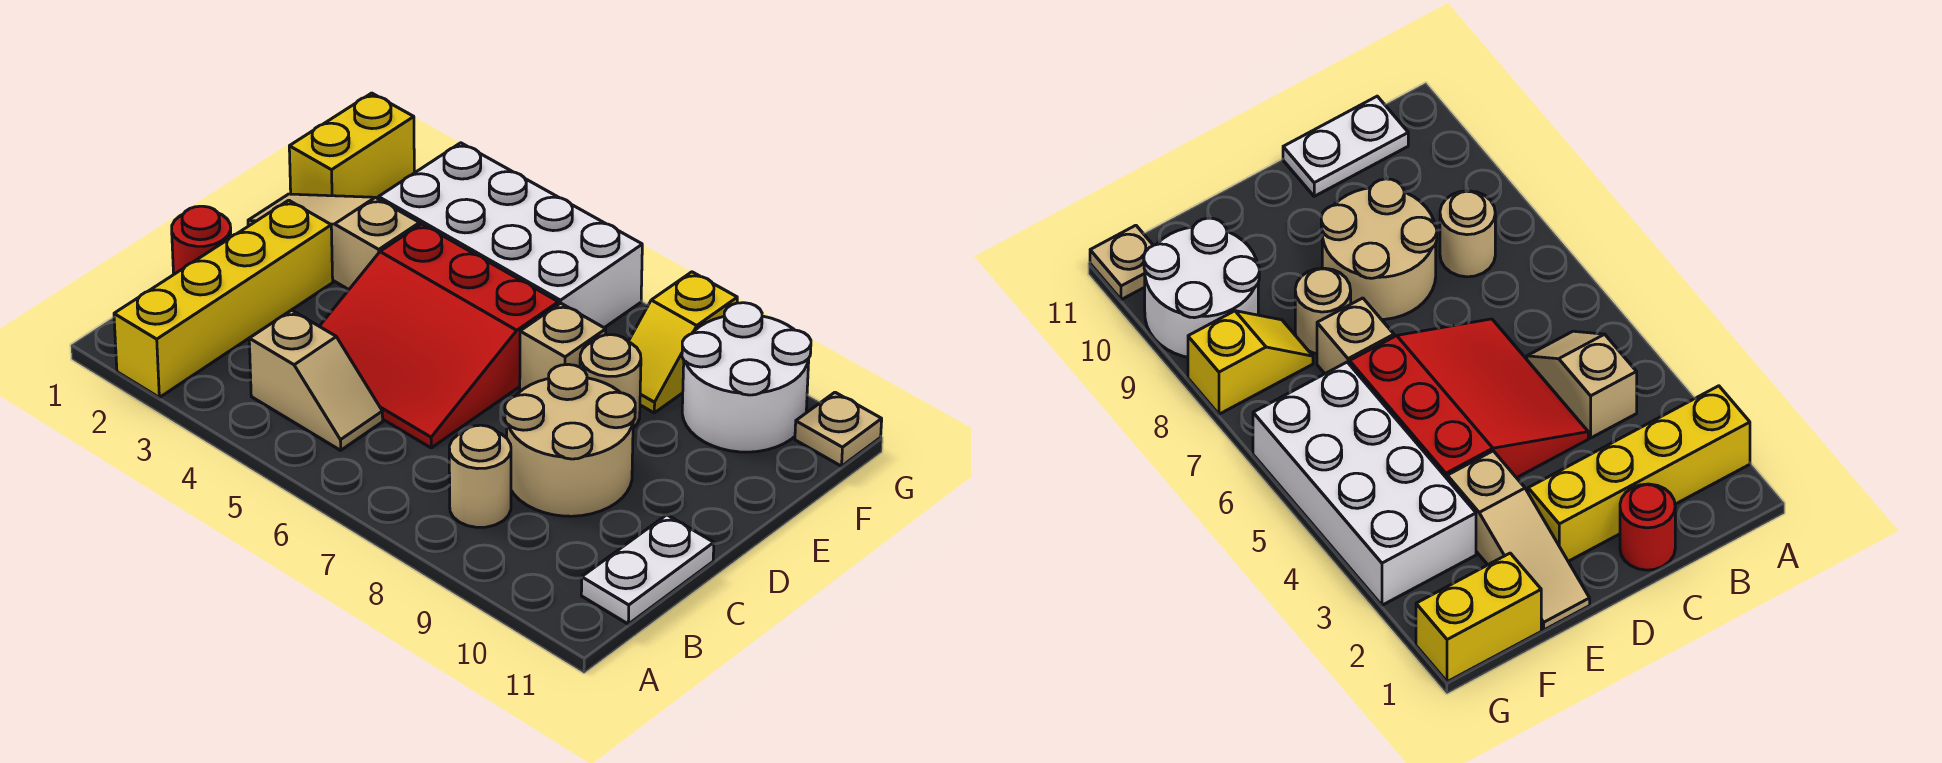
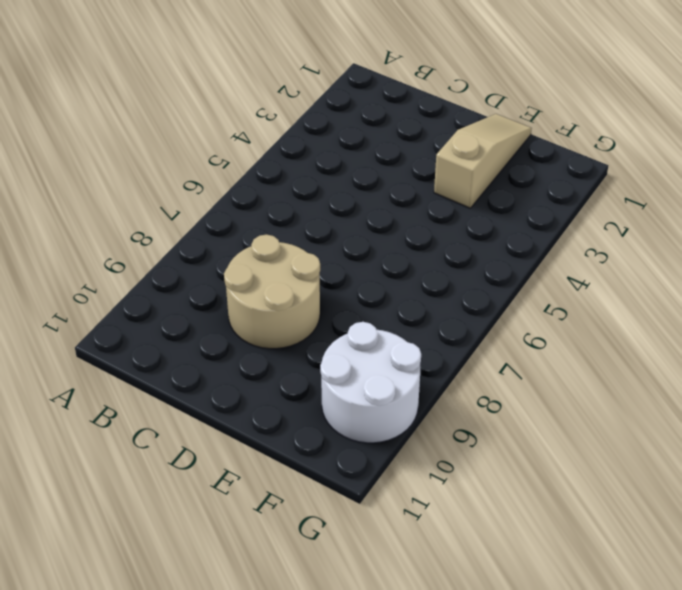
none -> yellow 1x4 brick [114,200,333,397]
none -> tan 1x2 slope [249,310,383,450]
none -> tan 1x1 round brick [449,425,511,527]

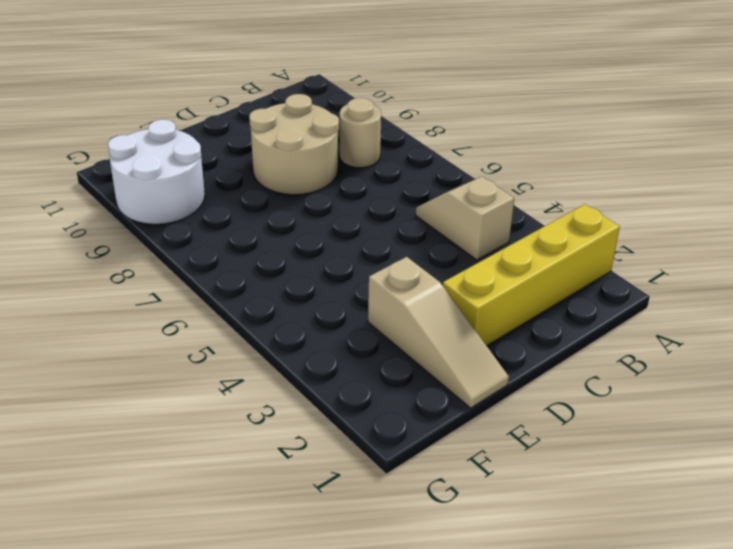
none -> white 1x2 plate [581,515,714,624]
none -> red 1x1 round brick [172,206,231,274]
none -> red 3x3 slope [319,224,558,448]

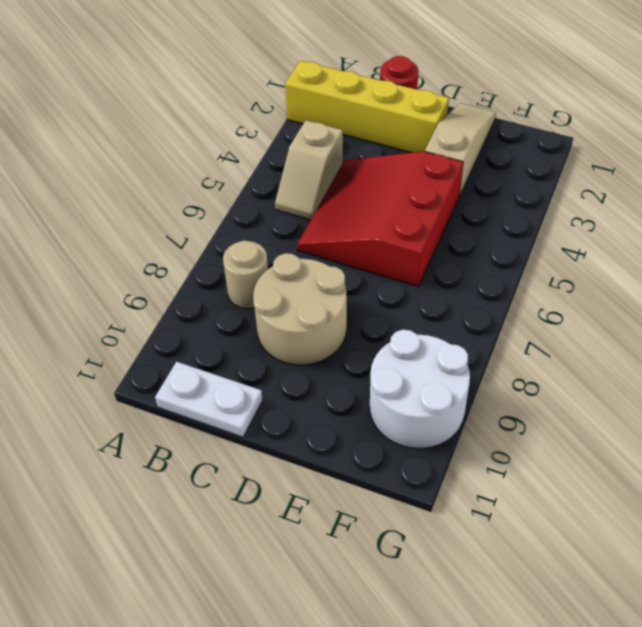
none -> tan 1x1 brick [520,303,606,390]
none -> tan 1x1 round brick [580,335,641,428]
none -> yellow 1x2 brick [289,93,414,198]

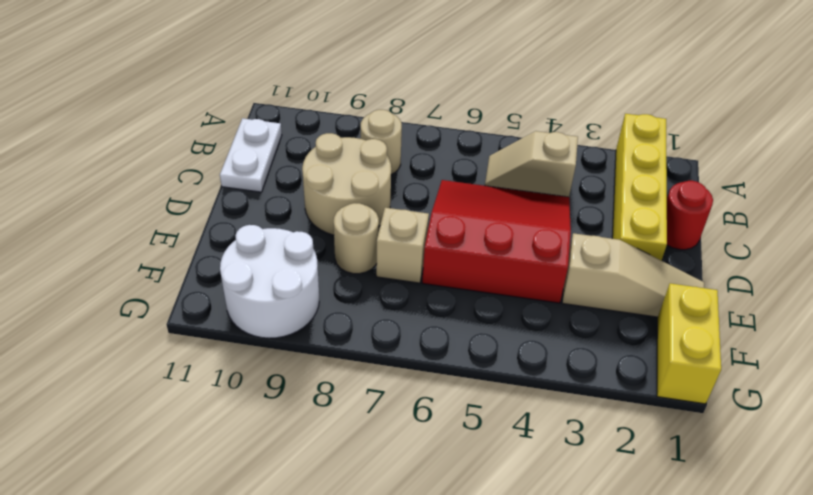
none -> white 2x4 brick [379,143,642,328]
none -> yellow 1x2 slope [628,272,737,413]
none -> tan 1x1 plate [795,392,882,466]

